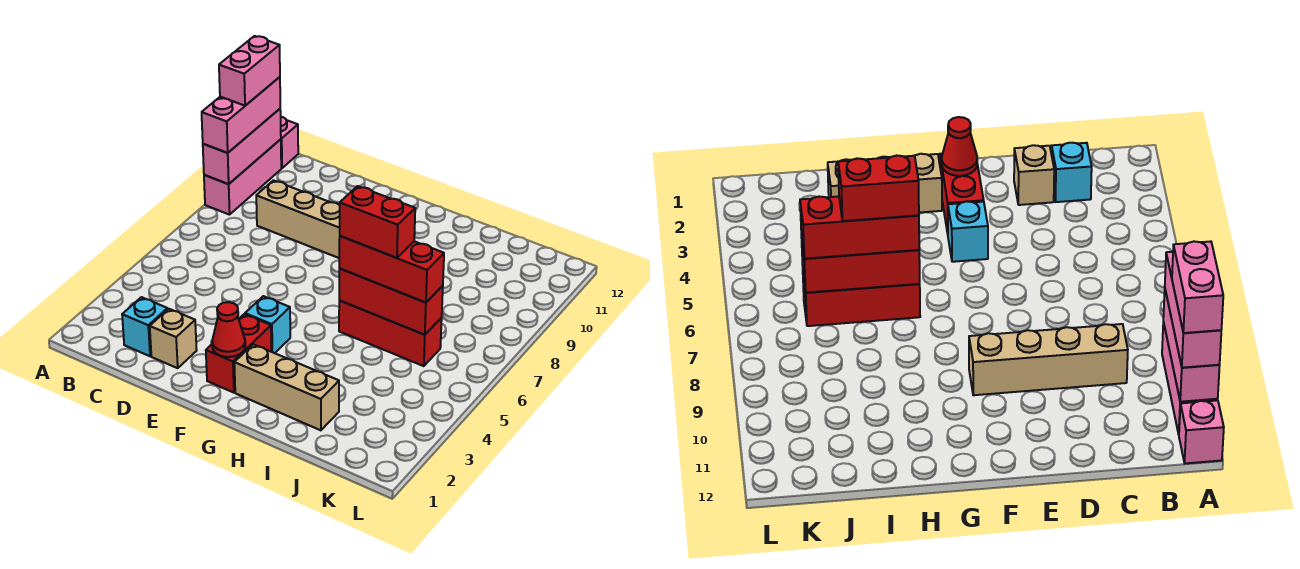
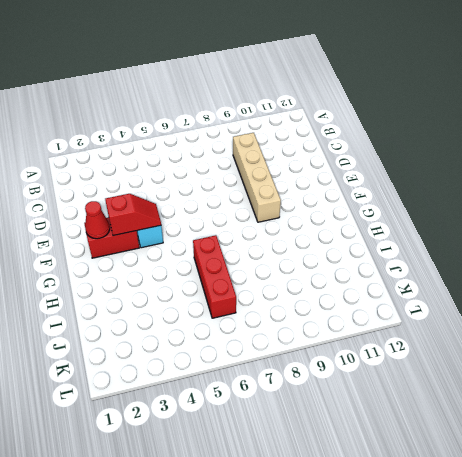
red 1x2 slope [105,194,161,236] -> none
none -> pink 1x3 brick [204,139,281,215]
none -> pink 1x1 brick [281,117,298,168]
none -> cyan 1x1 brick [122,297,168,356]

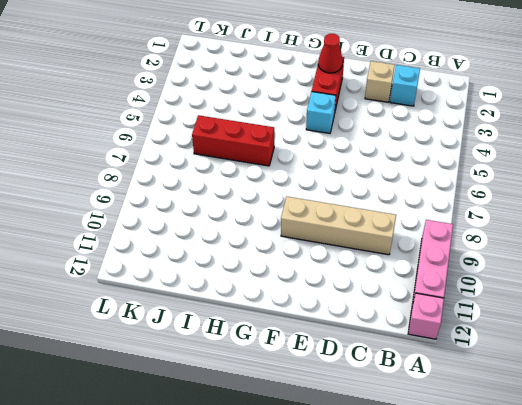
none -> tan 1x3 brick [234,344,339,430]
none -> pink 1x3 brick [203,109,281,184]
none -> red 1x3 brick [339,269,443,335]

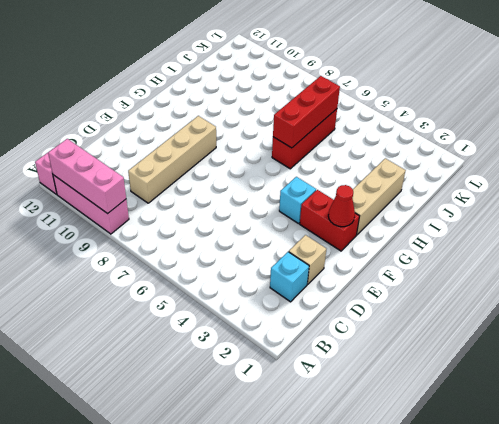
none -> pink 1x3 brick [202,77,280,153]
none -> red 1x3 brick [339,236,444,303]
none -> pink 1x2 brick [219,36,280,106]

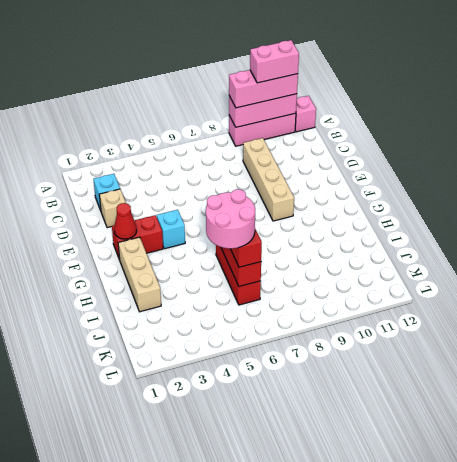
pink 2x2 round brick [206,189,255,249] -> red 1x2 brick [340,186,415,258]

